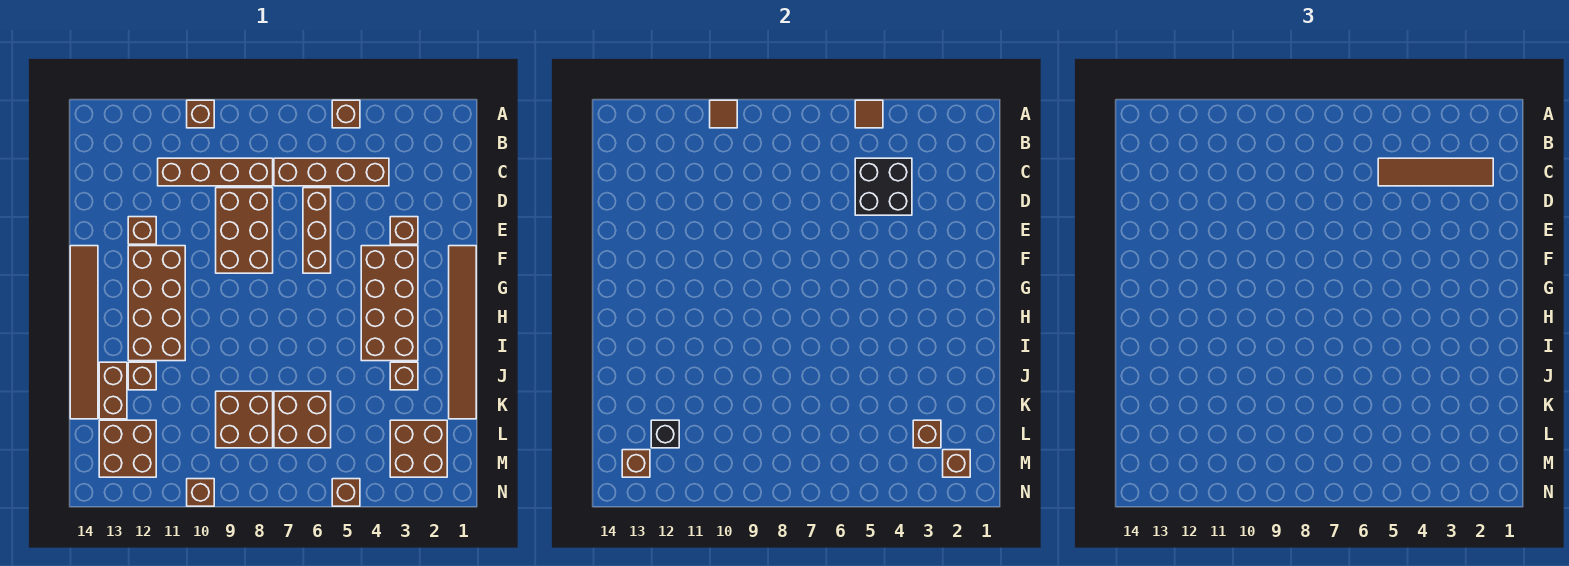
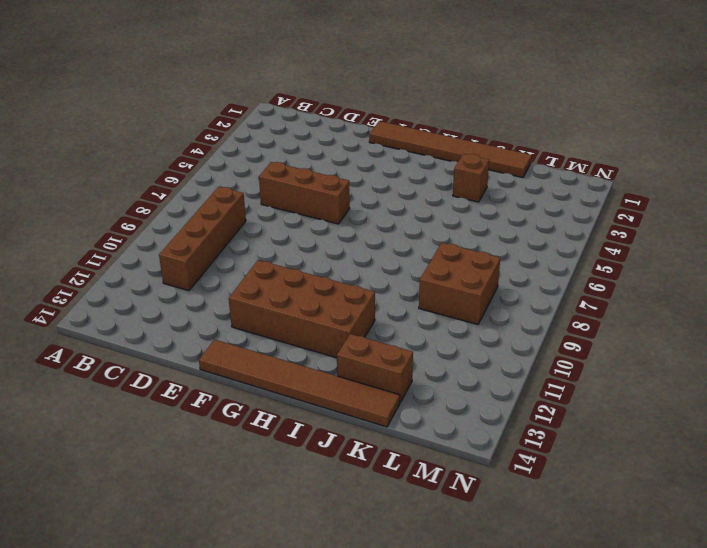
none -> brown 1x1 brick [332,100,360,128]
none -> brown 1x1 brick [187,100,214,128]
none -> brown 1x4 brick [274,158,389,186]

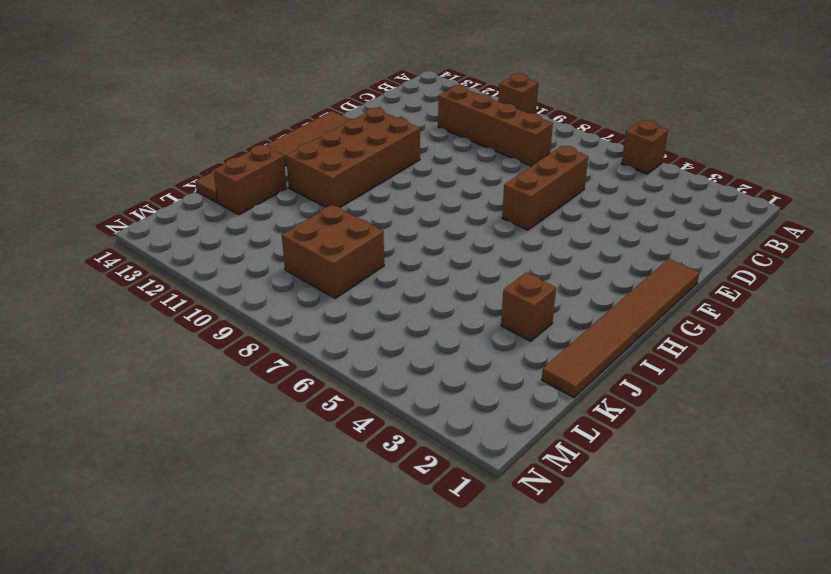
none -> brown 1x4 brick [274,158,389,186]
none -> brown 2x3 brick [216,188,273,273]
none -> brown 1x1 brick [390,217,418,244]

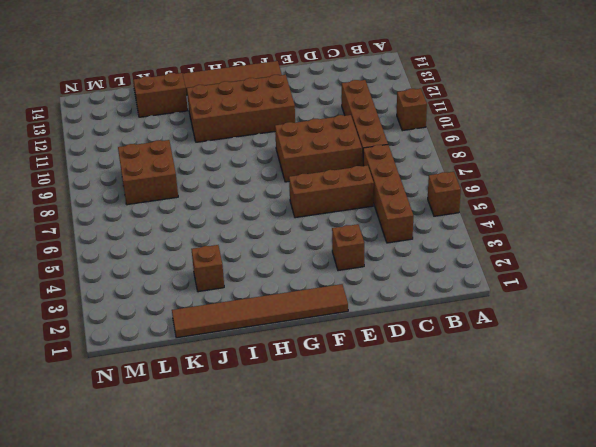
none -> brown 1x1 brick [128,217,156,244]
none -> brown 2x4 brick [361,246,418,361]
none -> brown 1x1 brick [128,362,156,390]

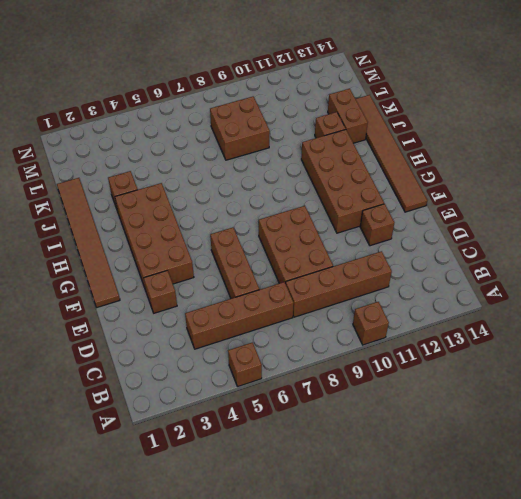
none -> brown 2x2 brick [274,391,331,448]
none -> brown 2x2 brick [390,420,447,477]
none -> brown 2x2 brick [99,420,156,477]

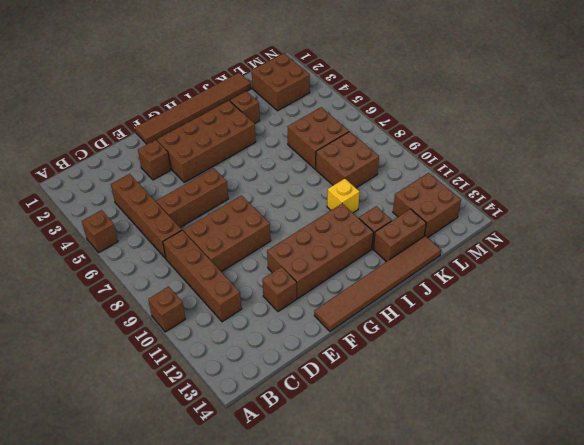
yellow 1x1 brick [327,179,360,213] -> none
none -> brown 1x1 brick [332,479,360,506]
none -> brown 1x1 brick [187,479,214,506]
none -> brown 1x1 tile [855,100,883,128]

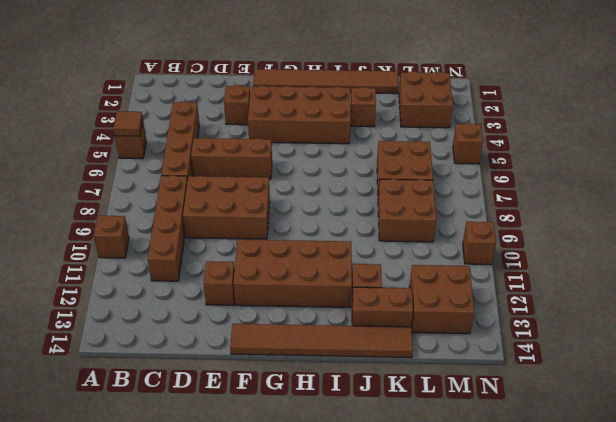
none -> brown 1x1 tile [710,100,737,128]
none -> black 2x2 brick [855,158,912,215]
none -> brown 1x1 brick [913,420,941,448]

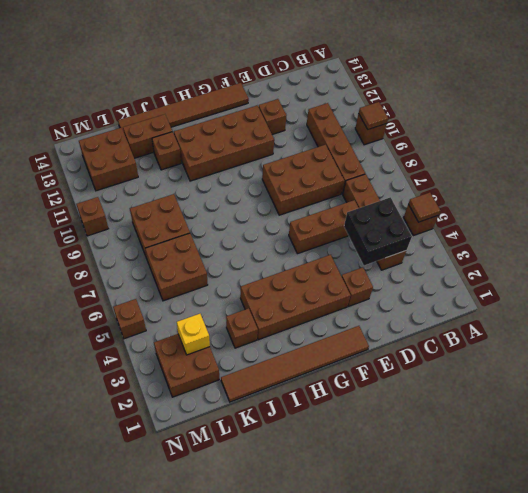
yellow 1x1 brick [177,314,210,355] -> brown 1x1 brick [913,420,941,448]
none -> black 1x1 brick [651,420,679,448]
none -> brown 1x1 brick [943,450,970,477]
none -> brown 1x1 brick [622,450,650,477]

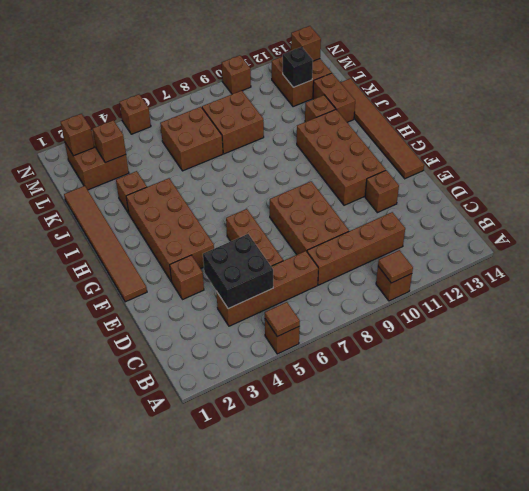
none -> brown 1x4 tile [1378,158,1493,186]

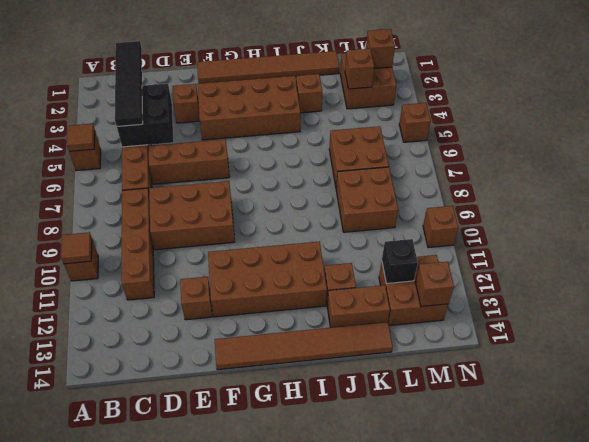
black 1x4 tile [115,41,143,126] -> brown 1x4 tile [1378,158,1493,186]

